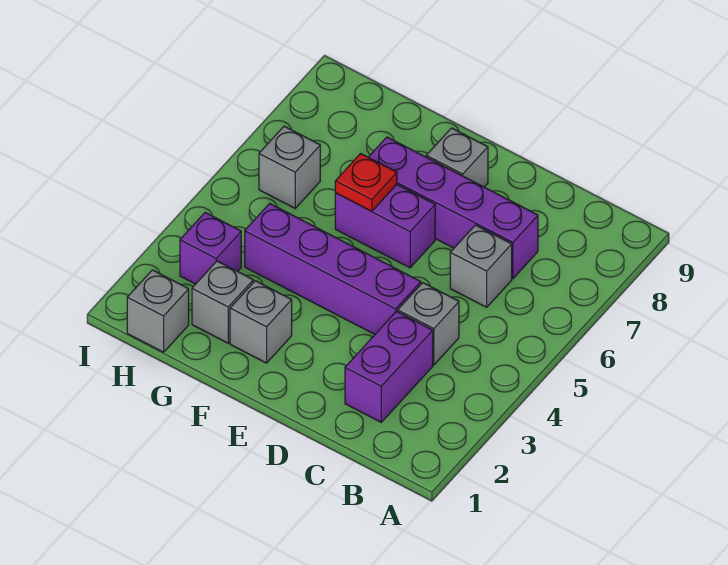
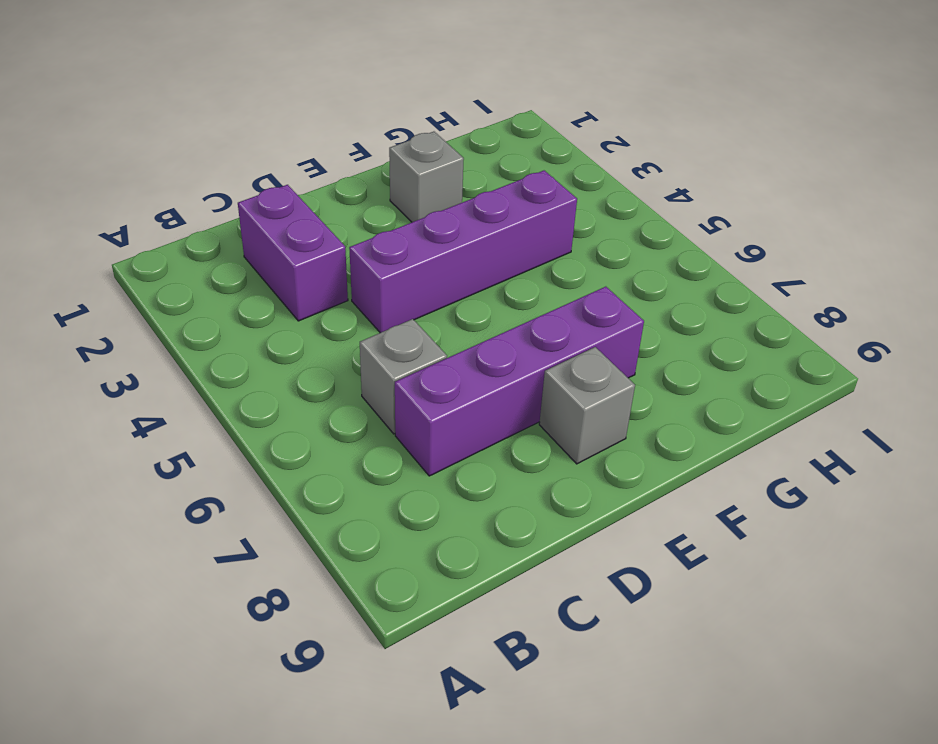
none -> grey 1x1 brick [398,283,459,365]
none -> purple 1x2 brick [335,185,435,268]
none -> grey 1x1 brick [192,261,253,343]

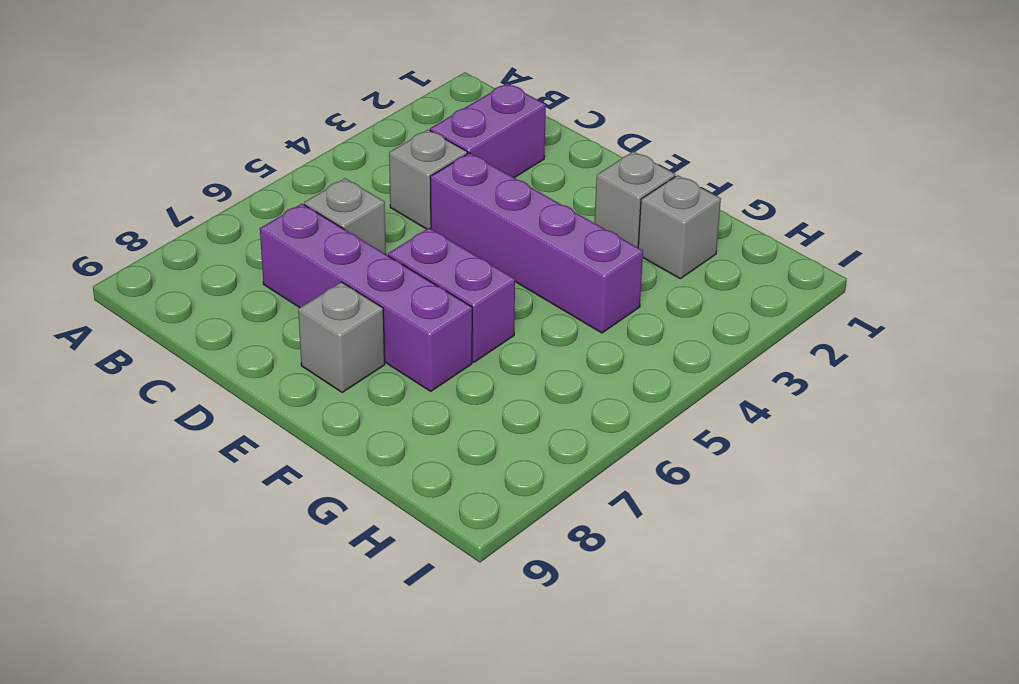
none -> grey 1x1 brick [127,270,189,352]
none -> purple 1x1 brick [180,213,241,284]
none -> grey 1x1 brick [259,126,320,208]

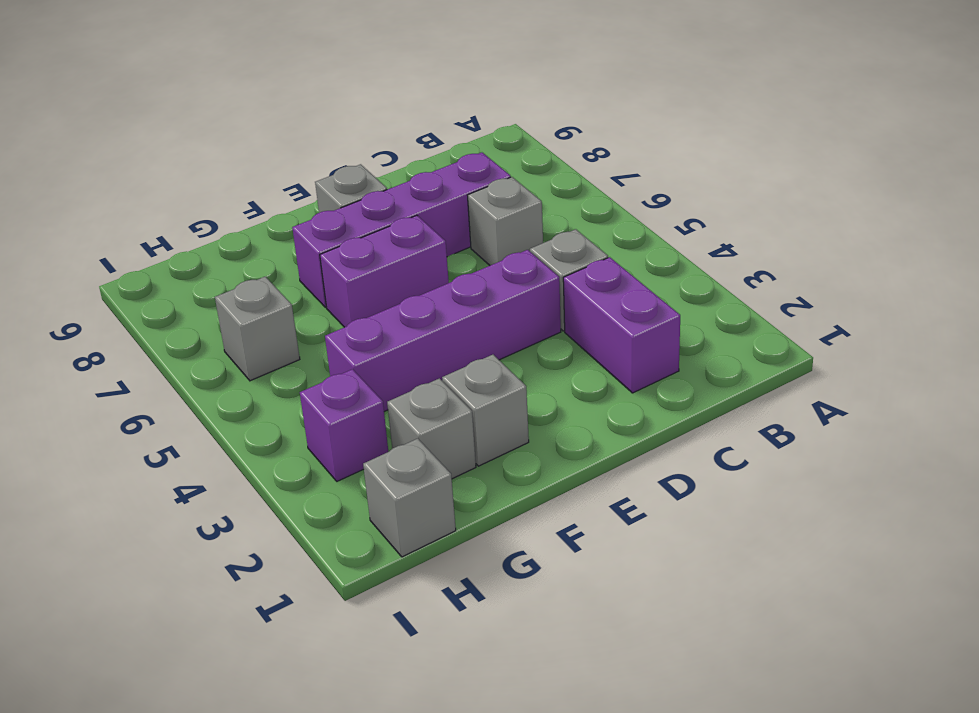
none -> red 1x1 plate [335,154,397,211]

